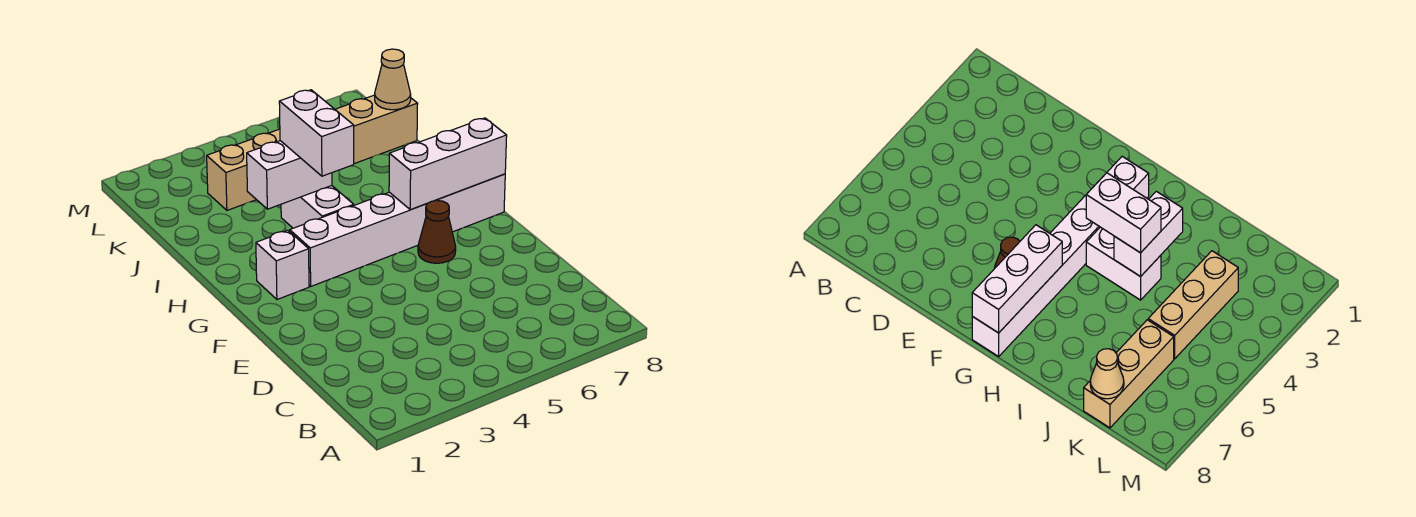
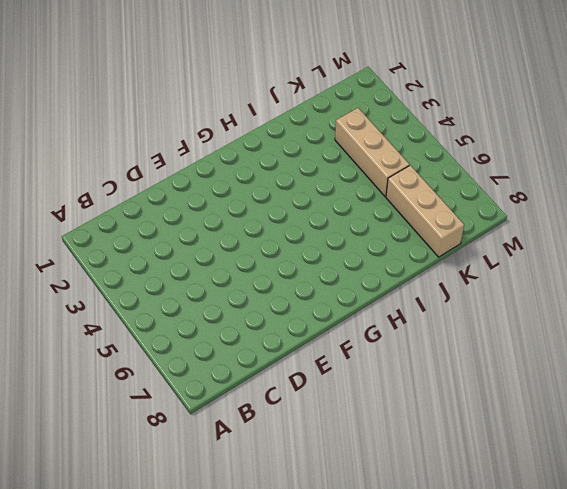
none -> brown 1x1 cone [418,200,456,263]
none -> white 1x1 brick [256,230,309,299]

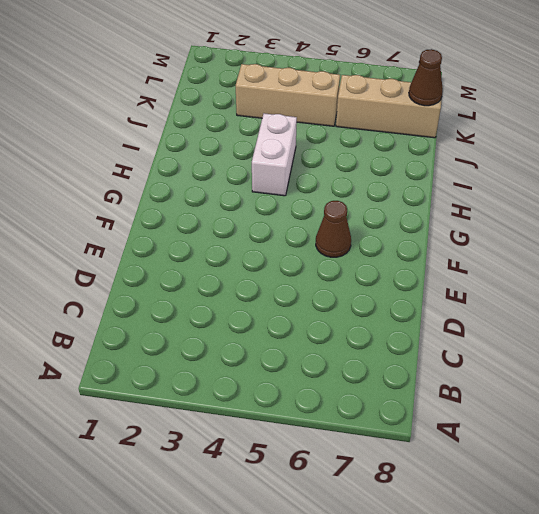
brown 1x1 cone [409,49,443,106] -> tan 1x1 cone [375,49,411,110]
none -> white 1x1 brick [256,230,309,299]
none -> white 1x6 brick [290,174,505,286]

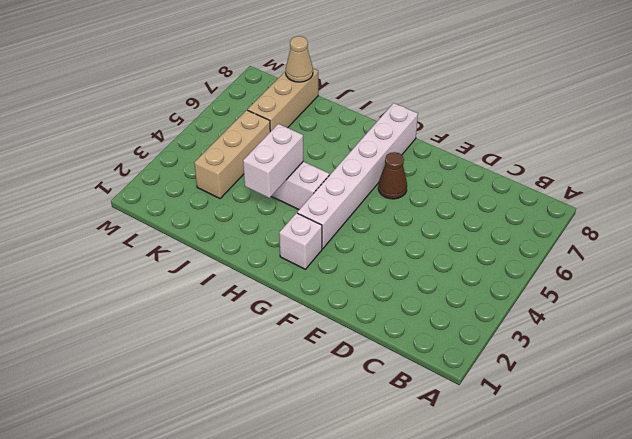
none -> white 1x3 brick [389,118,507,210]
none -> white 1x2 brick [279,90,354,176]

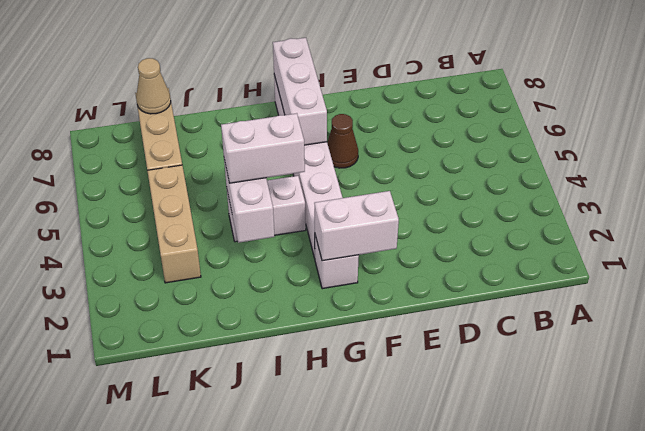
white 1x2 brick [314,191,399,261] -> none

